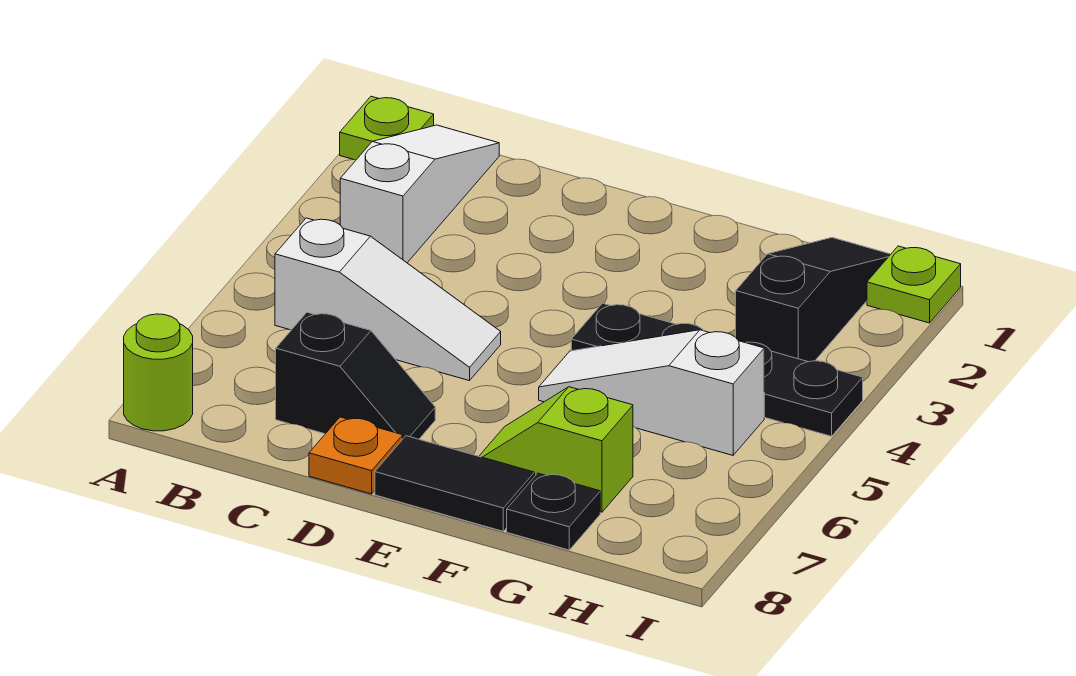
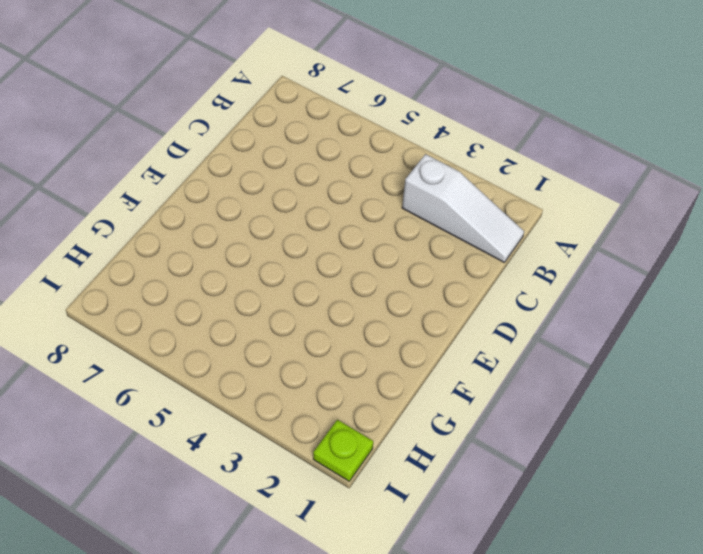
none -> lime 1x1 plate [340,96,434,160]
none -> lime 1x1 round brick [124,314,193,431]
none -> white 1x3 slope [275,218,501,381]

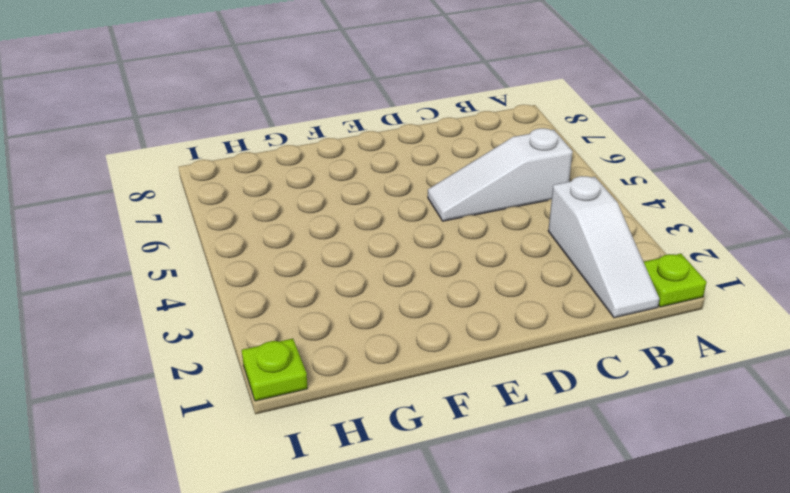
none -> lime 1x1 round brick [124,314,193,431]
none -> black 1x2 slope [276,312,435,439]
none -> orange 1x1 plate [309,417,403,494]

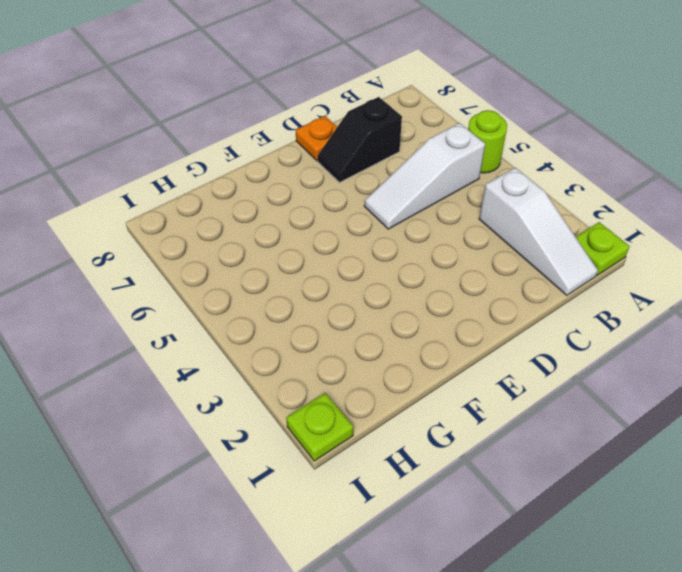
lime 1x1 round brick [468,110,507,173] -> lime 1x1 round brick moved to [124,314,193,431]
none -> black 1x2 tile [375,436,535,531]
none -> black 1x4 plate [571,303,863,436]
none -> white 1x3 slope [539,330,764,455]

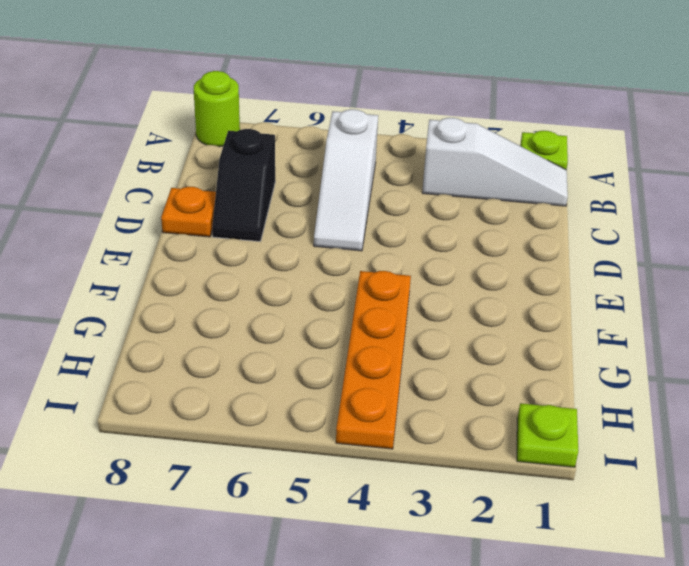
orange 1x4 plate [336,271,411,449] -> black 1x4 plate [571,303,863,436]
none -> black 1x2 tile [375,436,535,531]
none -> white 1x3 slope [539,330,764,455]
none -> lime 1x2 slope [479,387,633,512]

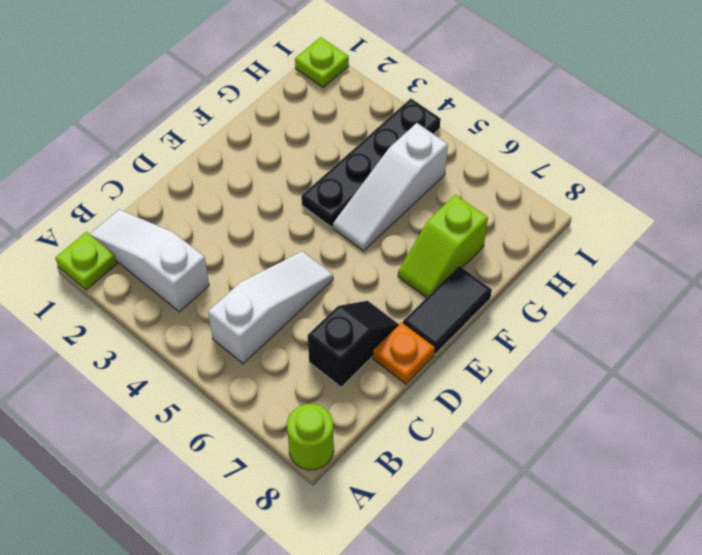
none -> black 1x1 plate [507,473,600,550]
none -> black 1x3 slope [736,238,891,362]

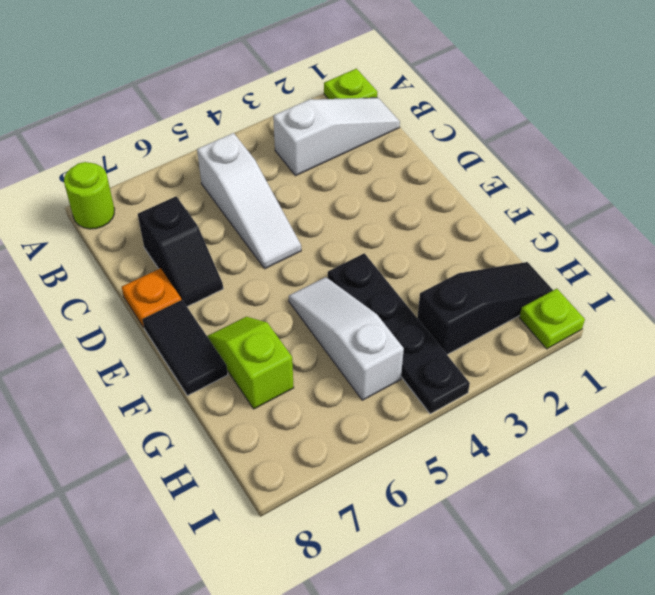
none -> black 1x1 plate [507,473,600,550]

